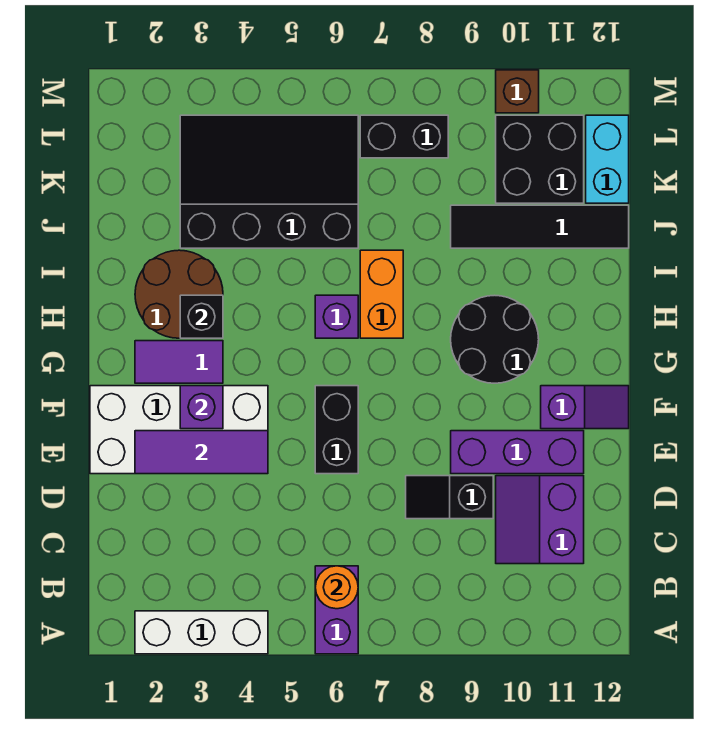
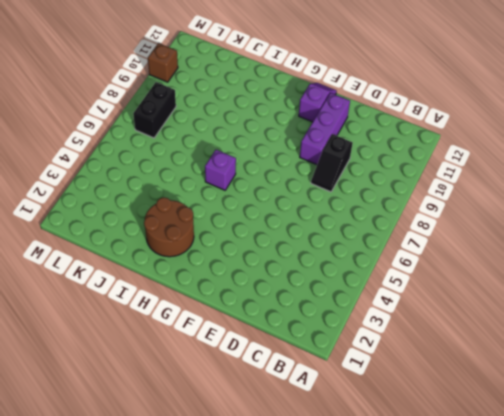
none -> white 1x3 brick [135,611,268,654]
none -> purple 1x2 brick [315,566,358,654]
none -> purple 2x2 slope [496,476,584,564]

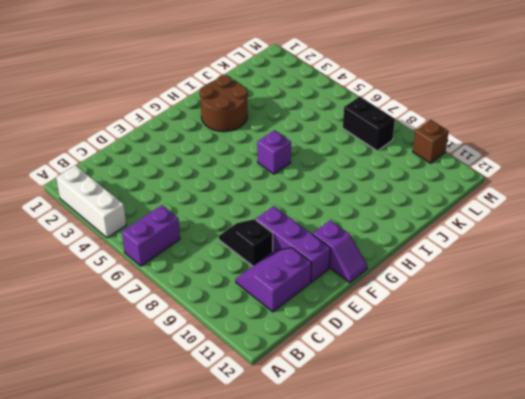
none -> white 2x4 brick [90,386,268,474]
none -> black 1x2 brick [315,386,358,474]
none -> purple 1x2 tile [135,341,223,383]

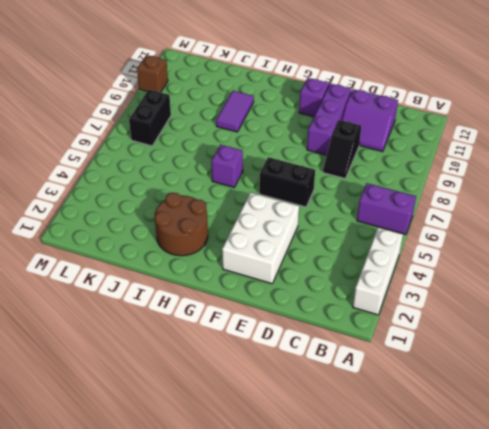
white 2x3 brick [222,193,299,284] -> white 2x4 brick [90,386,268,474]
purple 1x2 tile [216,91,254,132] -> purple 1x2 tile moved to [135,341,223,383]
none -> black 2x2 round brick [451,295,539,383]
none -> orange 1x2 brick [360,250,403,338]
none -> black 3x4 slope [180,115,358,248]

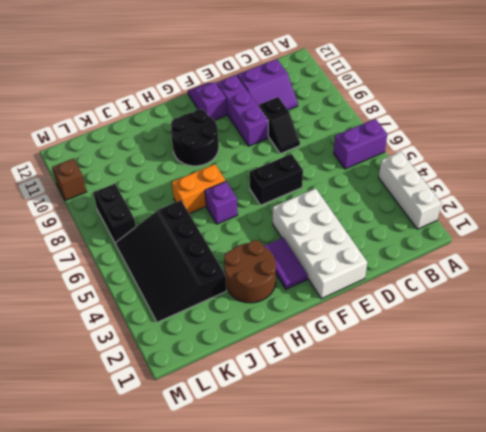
none -> black 1x4 tile [451,205,629,248]
none -> black 2x2 brick [496,115,584,203]
none -> cyan 1x2 brick [586,115,629,203]

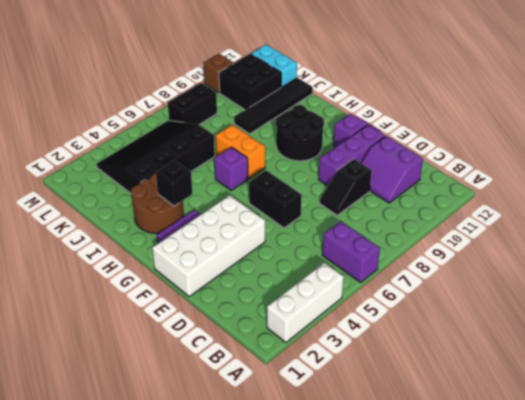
none -> orange 1x1 round brick [315,566,358,609]
none -> purple 1x3 tile [135,431,268,474]
none -> purple 1x1 brick [180,386,223,429]

